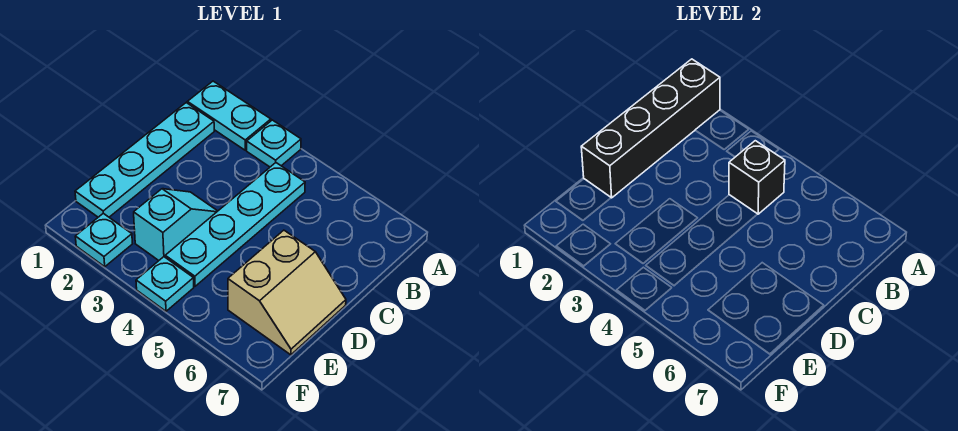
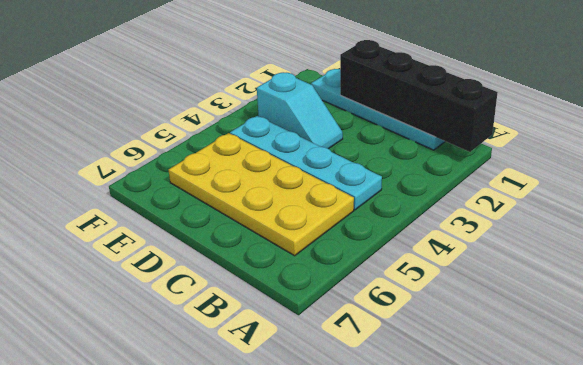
yellow 2x4 plate [169,133,354,256] -> tan 2x2 slope [228,230,346,355]
none -> cyan 1x2 plate [187,81,271,150]
none -> cyan 1x1 plate [247,120,301,167]

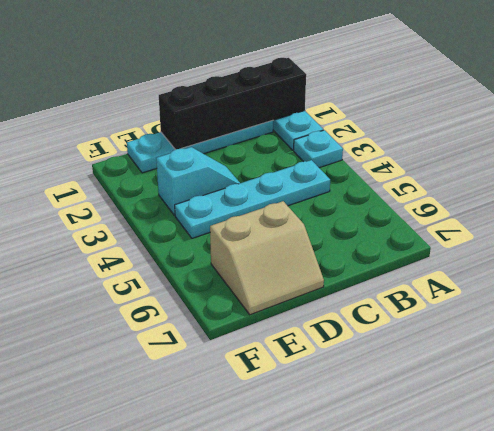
none -> cyan 1x1 plate [75,213,132,267]
none -> cyan 1x1 plate [136,257,194,311]

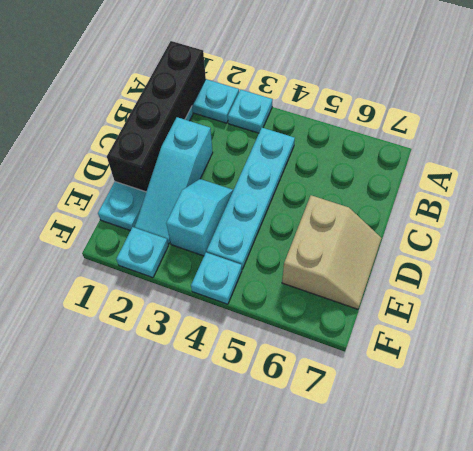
cyan 1x3 slope [135,117,213,244] -> none
none -> black 1x1 brick [729,141,785,214]

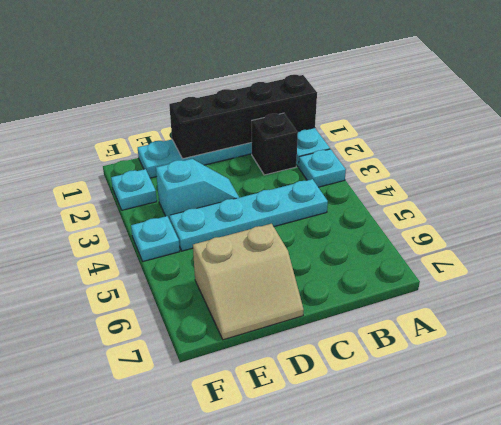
black 1x1 brick [252,113,298,175] -> black 1x1 brick moved to [729,141,785,214]

